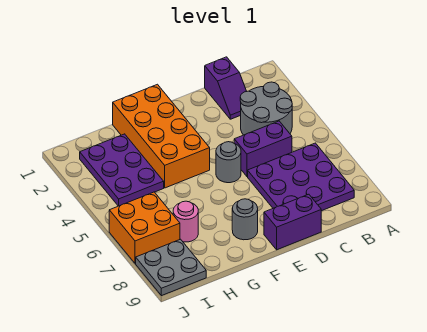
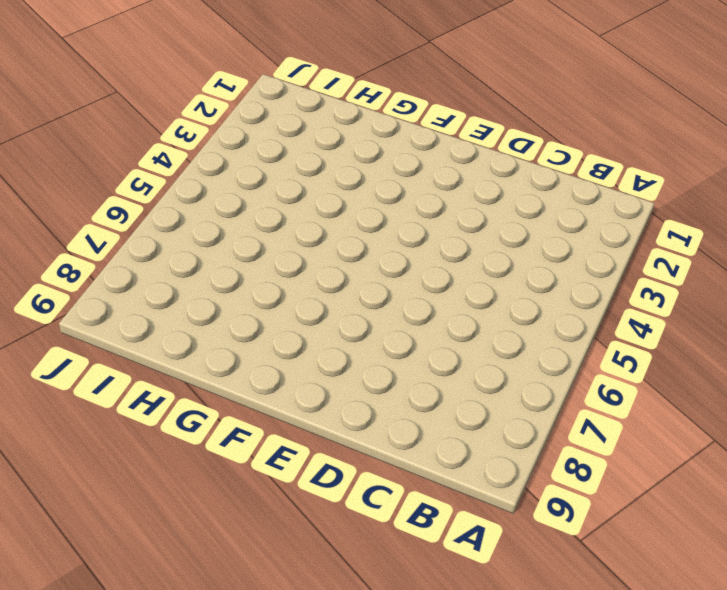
none -> grey 2x2 round brick [240,82,292,135]
none -> purple 3x3 plate [248,143,354,211]
none -> purple 1x2 slope [205,57,247,119]

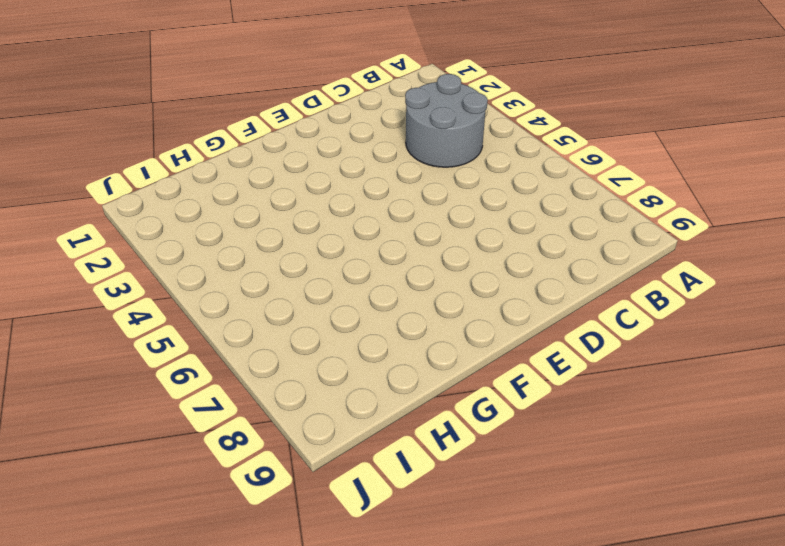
none -> purple 3x3 plate [248,143,354,211]
none -> purple 1x2 slope [205,57,247,119]
none -> purple 1x2 brick [234,121,292,176]

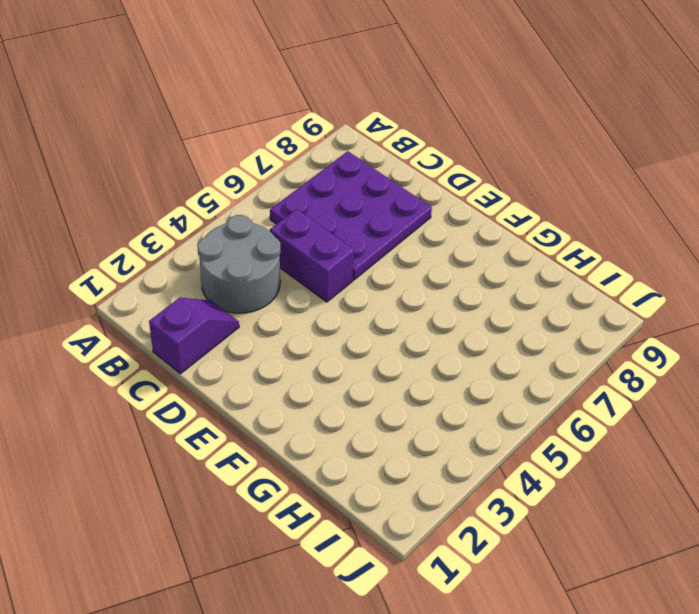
none -> purple 1x2 brick [264,194,321,250]
none -> grey 1x1 round brick [216,142,241,183]
none -> orange 2x4 brick [113,84,210,188]

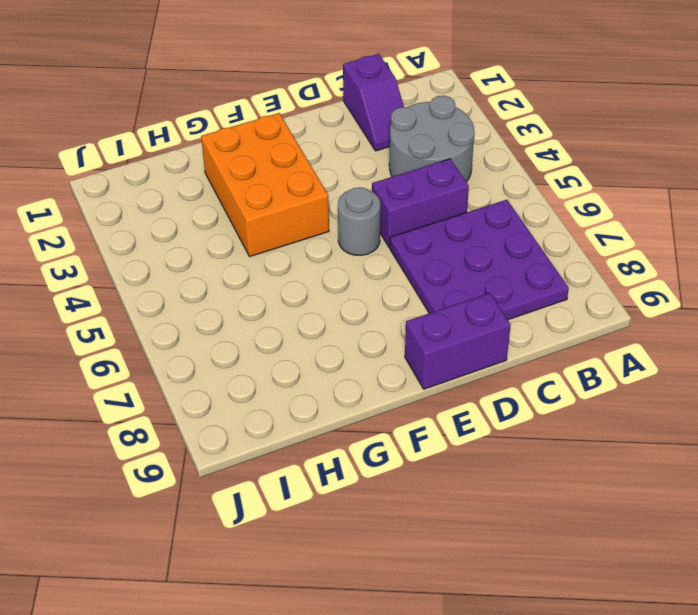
orange 2x3 brick [201,113,329,257] -> orange 2x4 brick [113,84,210,188]
none -> grey 1x1 round brick [232,199,258,240]
none -> purple 2x3 plate [80,134,164,206]
none -> pink 1x1 round brick [173,201,198,242]

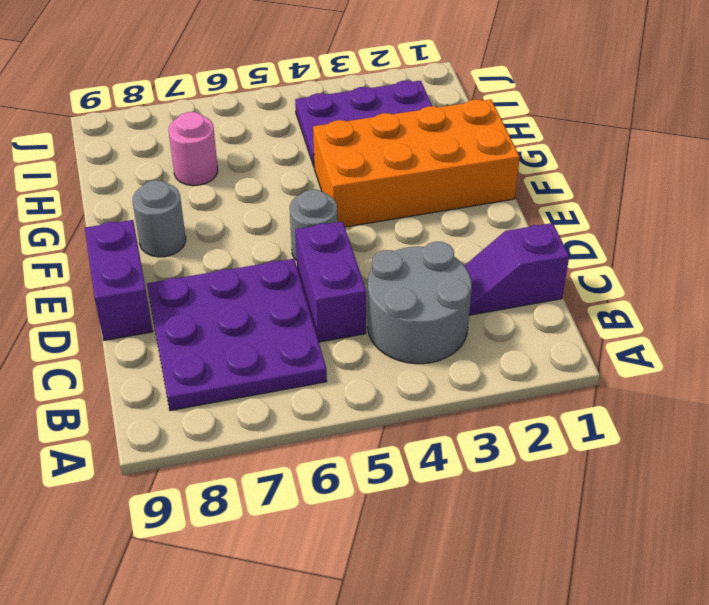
none -> orange 2x2 brick [109,192,180,264]
none -> grey 2x2 plate [136,239,206,296]

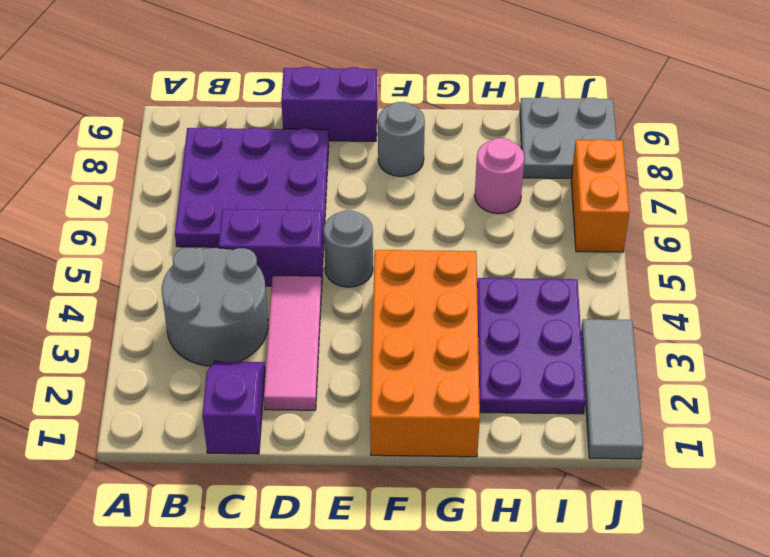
pink 1x3 tile [264,276,322,410] -> none
grey 1x3 tile [581,319,643,459] -> none
orange 1x2 brick [571,139,629,252] -> orange 2x2 brick [109,192,180,264]

